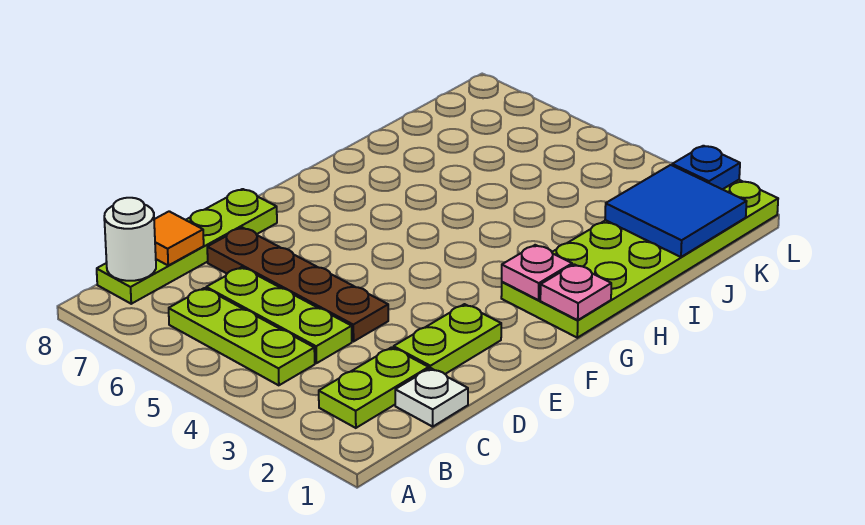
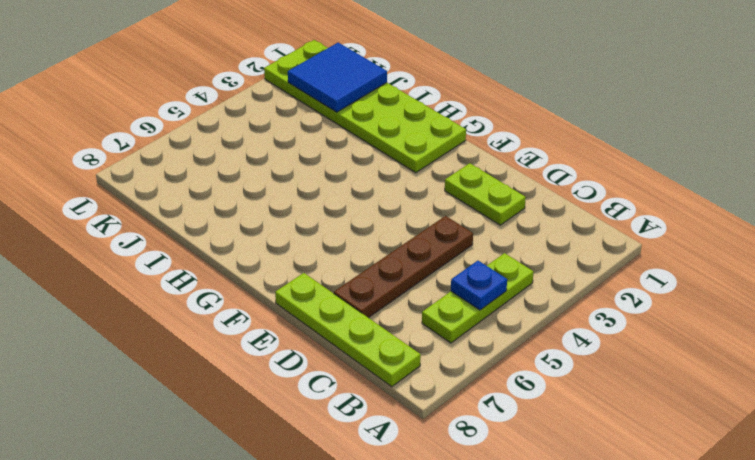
blue 1x1 plate [451,261,507,310] -> blue 1x1 plate moved to [672,146,740,189]
none -> lime 1x2 plate [319,347,429,428]
none -> white 1x1 plate [395,368,468,427]
none -> lime 1x3 plate [206,267,352,363]

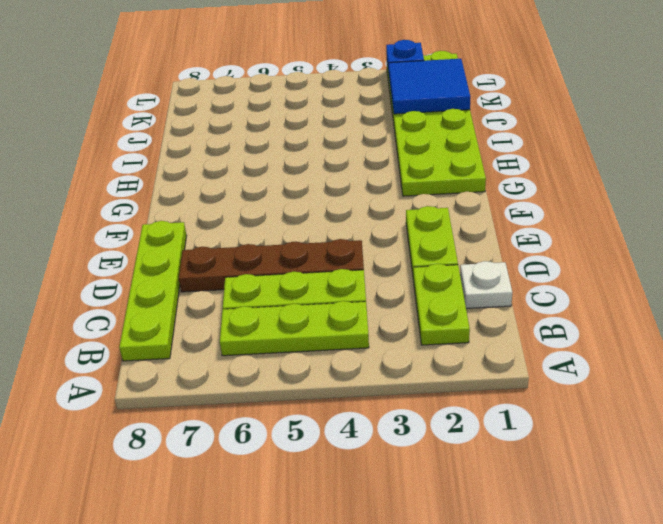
none -> white 1x1 round brick [104,198,156,281]
none -> orange 1x1 tile [154,211,204,265]
none -> pink 1x1 plate [540,264,611,320]

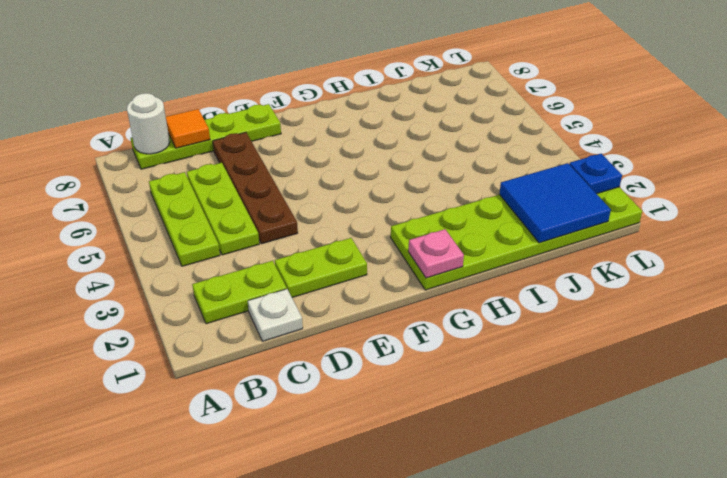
none -> pink 1x1 plate [502,245,572,300]

